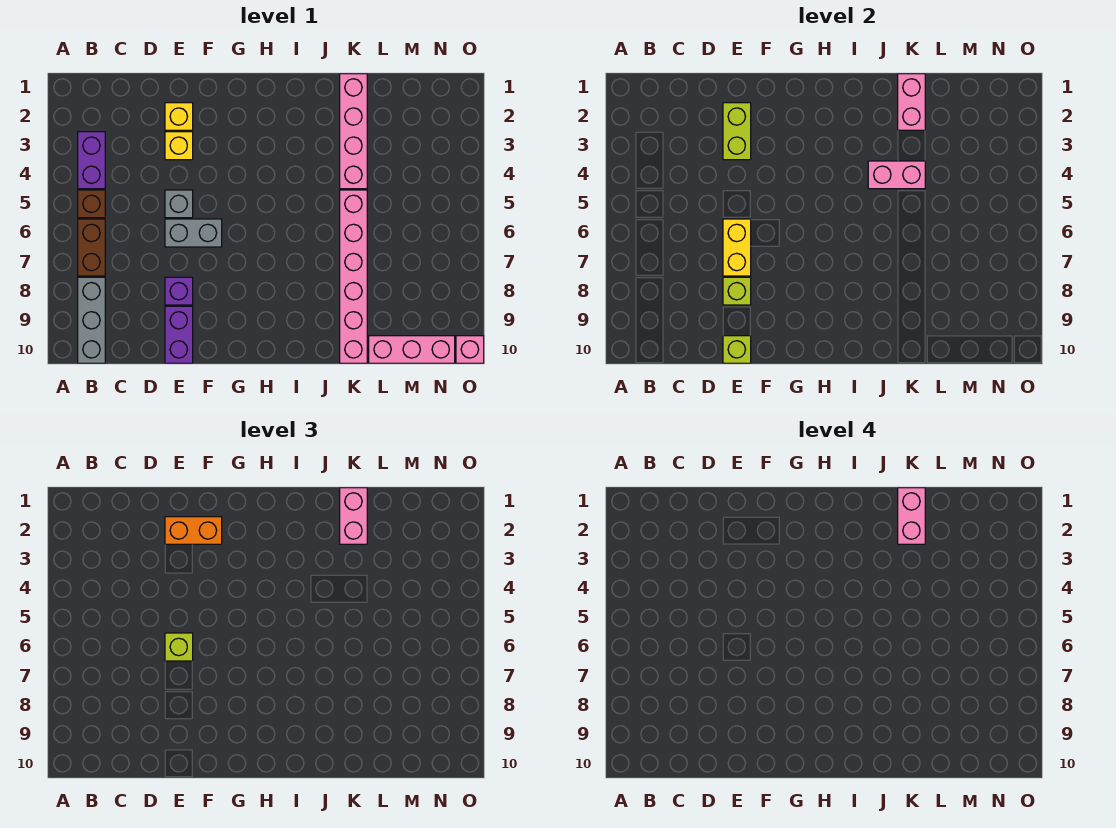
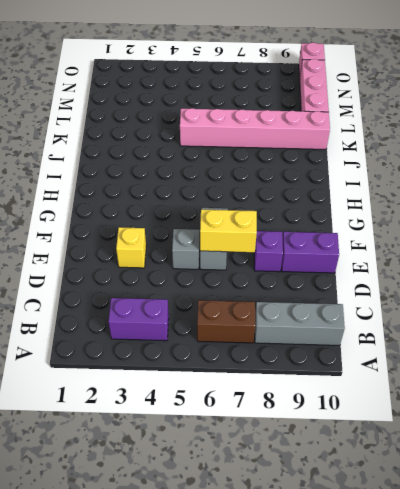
none -> brown 1x1 brick [78,190,105,218]
none -> yellow 1x1 brick [165,103,193,130]
none -> pink 1x4 brick [340,74,367,189]

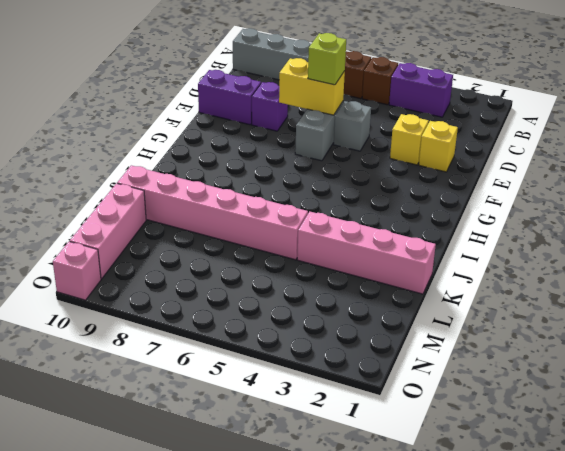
none -> lime 1x2 brick [723,103,751,160]
none -> lime 1x1 brick [723,277,751,305]
none -> lime 1x1 brick [723,336,751,363]

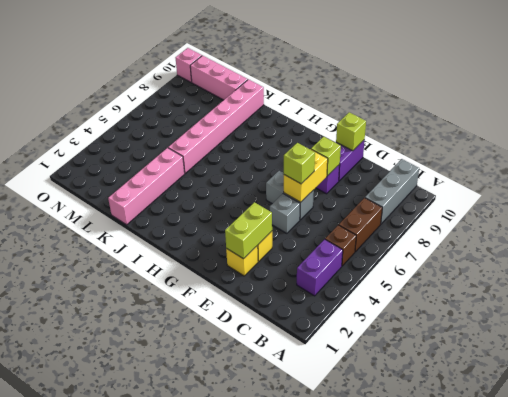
none -> pink 1x2 brick [868,161,925,189]
none -> pink 1x2 brick [898,74,925,130]
none -> orange 1x2 brick [165,517,222,544]

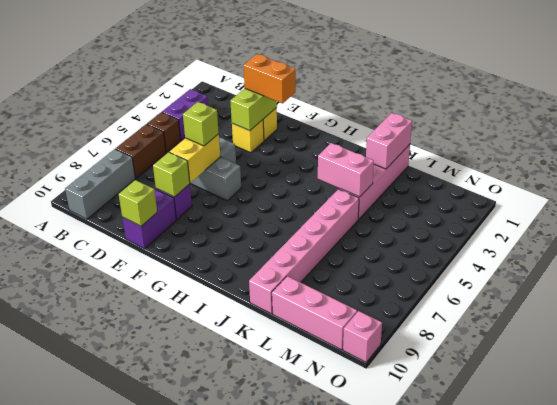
none -> pink 1x2 brick [340,488,367,544]
none -> pink 1x2 brick [898,488,925,544]

